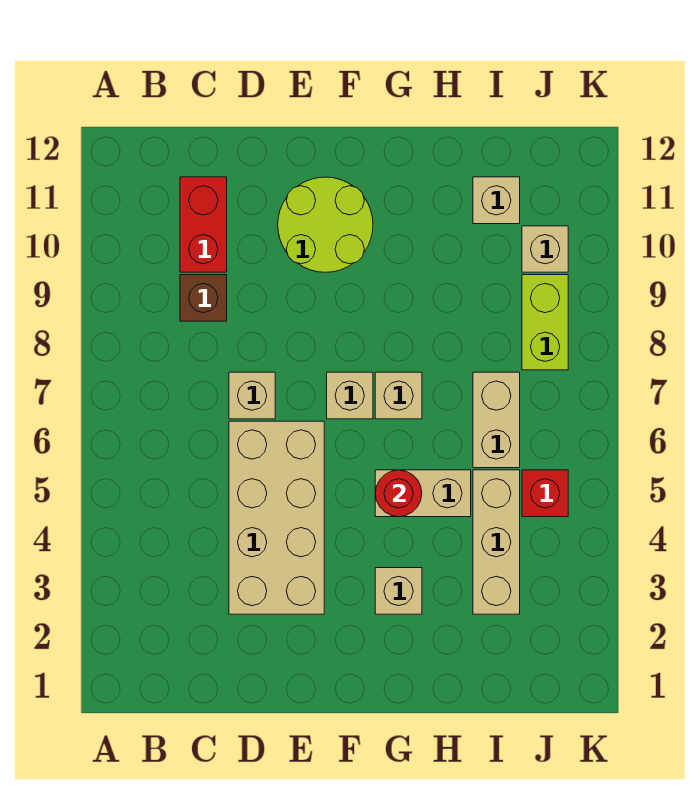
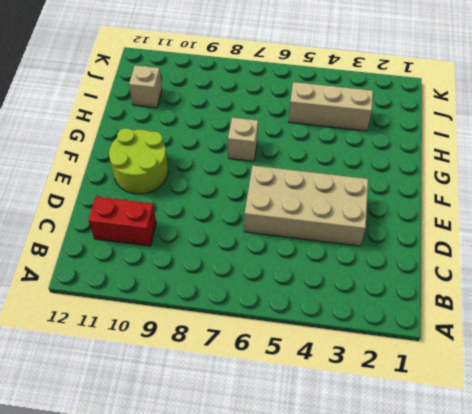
none -> brown 1x1 brick [180,275,227,321]
none -> tan 1x1 brick [229,372,275,419]
none -> tan 1x1 brick [327,372,373,419]

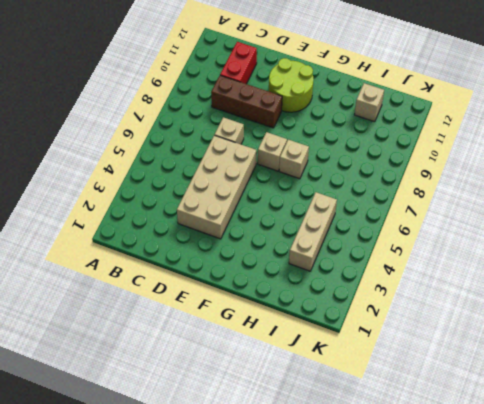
brown 1x3 brick [211,75,282,128] -> brown 1x1 brick [180,275,227,321]
none -> tan 1x1 brick [375,568,422,614]
none -> tan 1x2 brick [375,470,471,517]
none -> tan 1x2 brick [473,372,520,468]

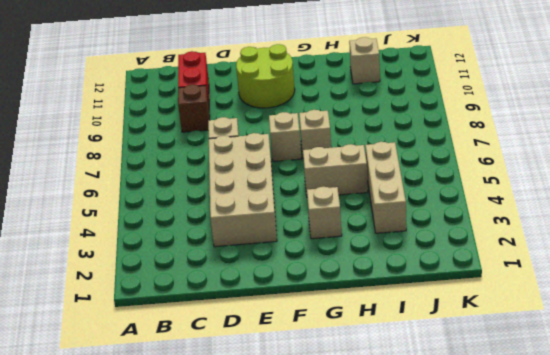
none -> tan 1x2 brick [473,372,520,468]
none -> red 1x1 brick [522,470,568,517]
none -> lime 1x2 brick [522,275,568,370]

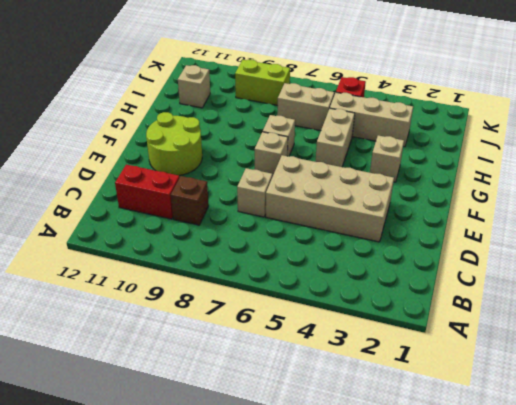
none -> tan 1x1 brick [522,226,568,272]
none -> red 1x1 round brick [375,470,422,517]

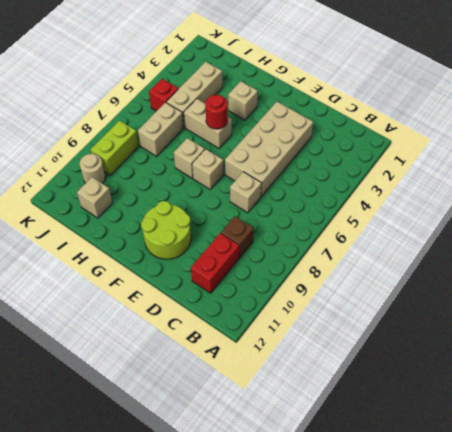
tan 1x1 round brick [80,154,105,184] -> tan 1x1 brick [522,226,568,272]

